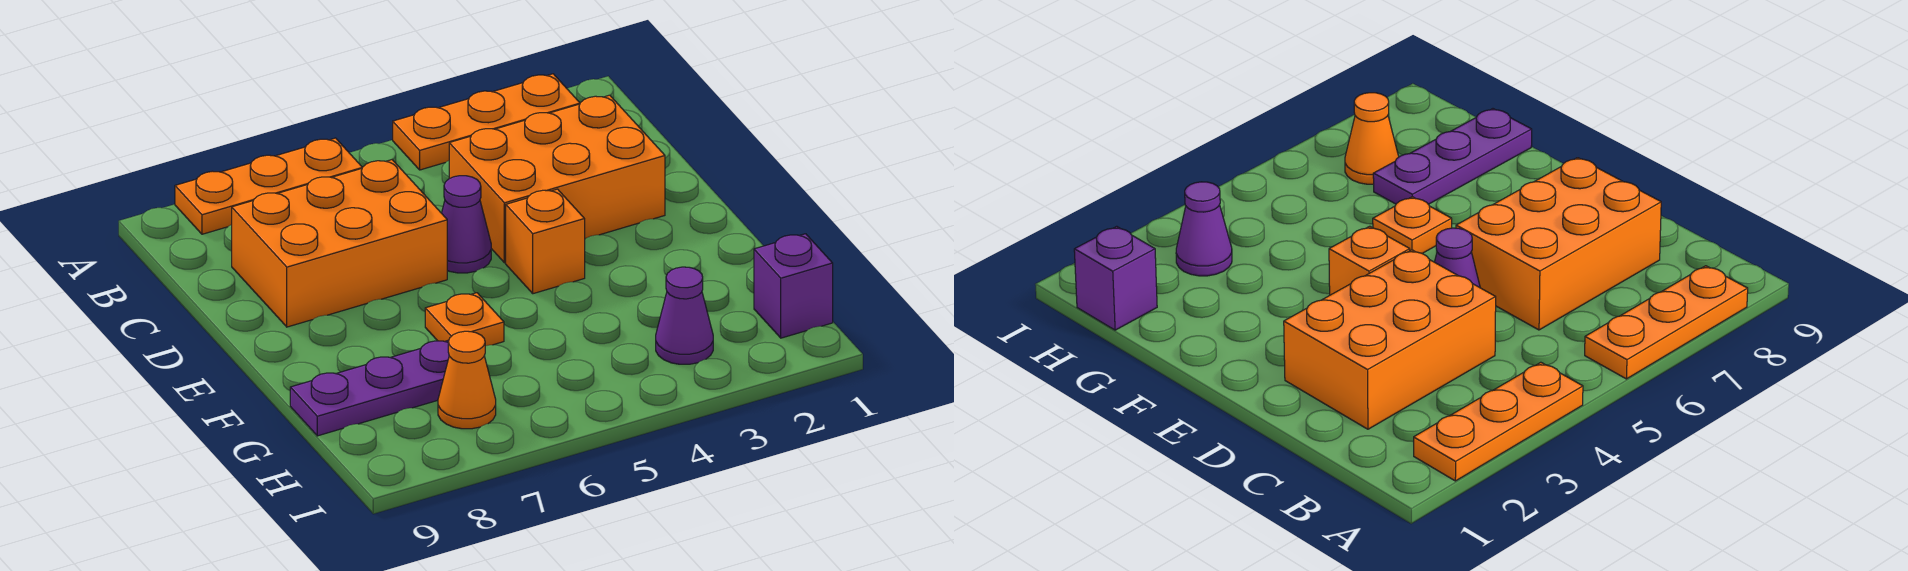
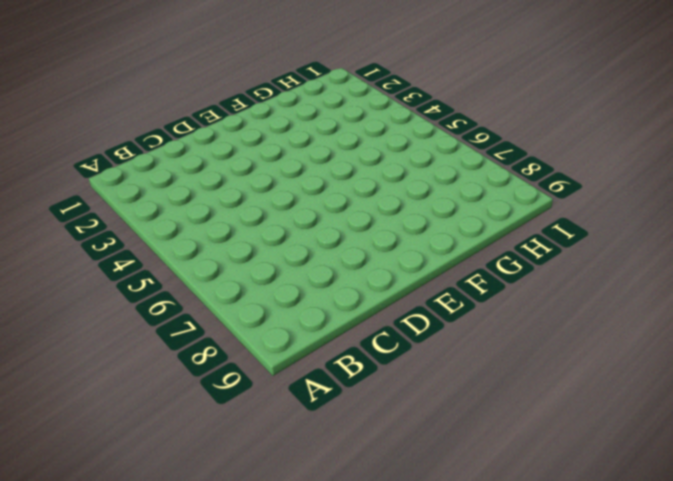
none -> orange 1x3 plate [393,74,580,170]
none -> orange 1x3 plate [175,138,362,234]

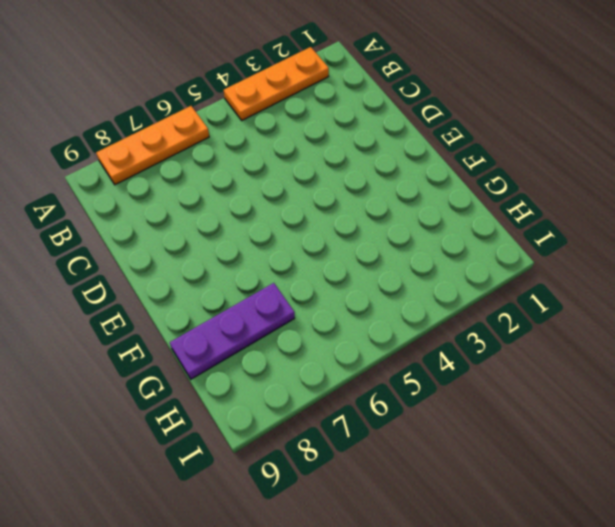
none -> orange 2x3 brick [449,95,665,263]
none -> orange 2x3 brick [232,160,447,327]

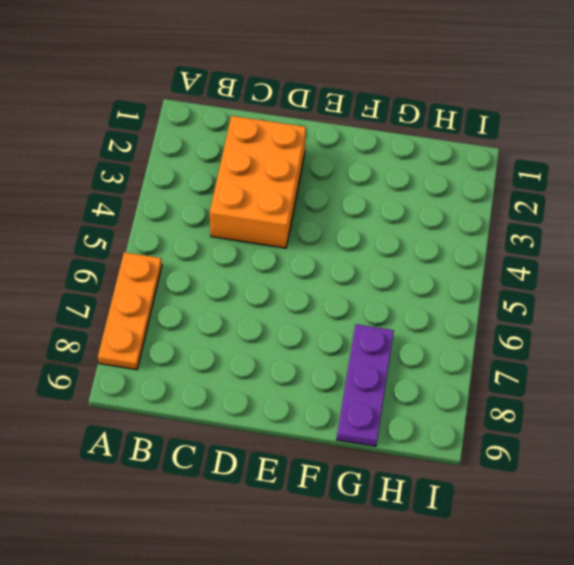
none -> orange 1x3 plate [393,74,580,170]
none -> orange 2x3 brick [232,160,447,327]

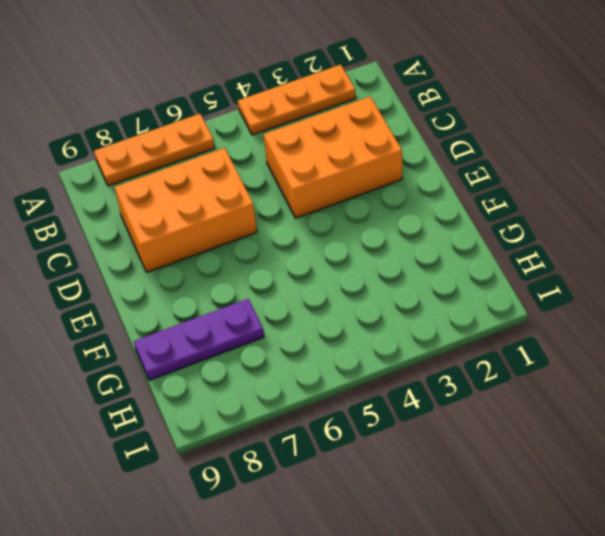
none -> purple 1x1 cone [442,176,491,273]
none -> orange 1x1 brick [506,189,585,294]

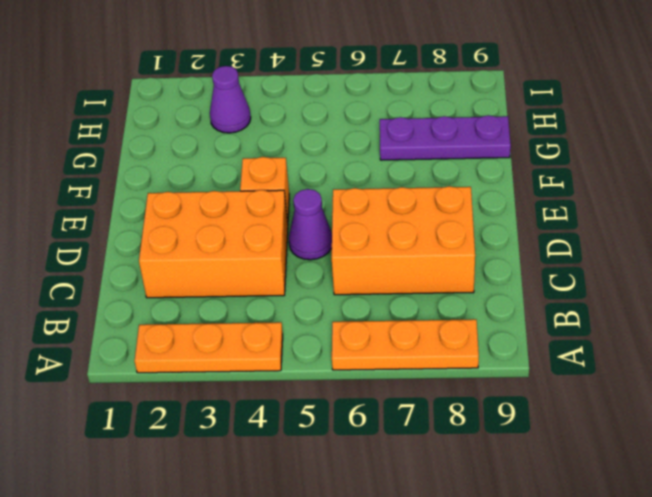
none -> orange 1x1 plate [425,293,504,346]
none -> purple 1x1 brick [754,234,833,338]

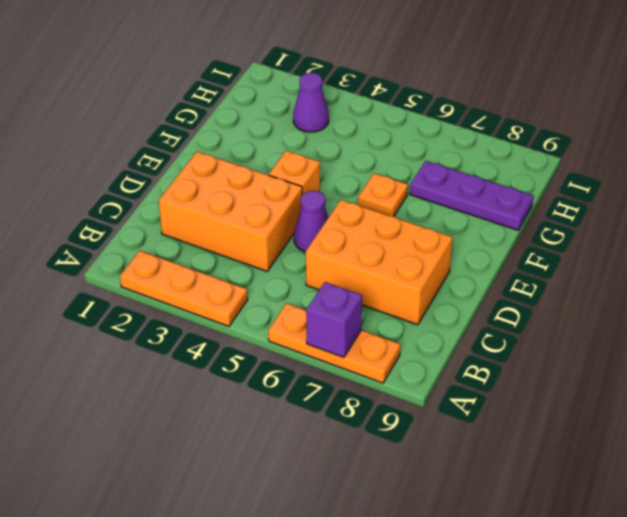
purple 1x1 brick [307,282,362,357] -> purple 1x1 brick moved to [754,234,833,338]
none -> orange 1x1 cone [438,331,496,429]

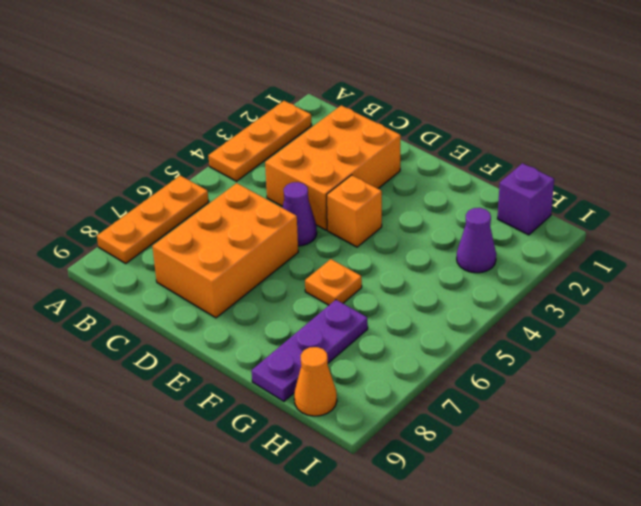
orange 1x1 cone [294,347,337,416] -> orange 1x1 cone moved to [438,331,496,429]

